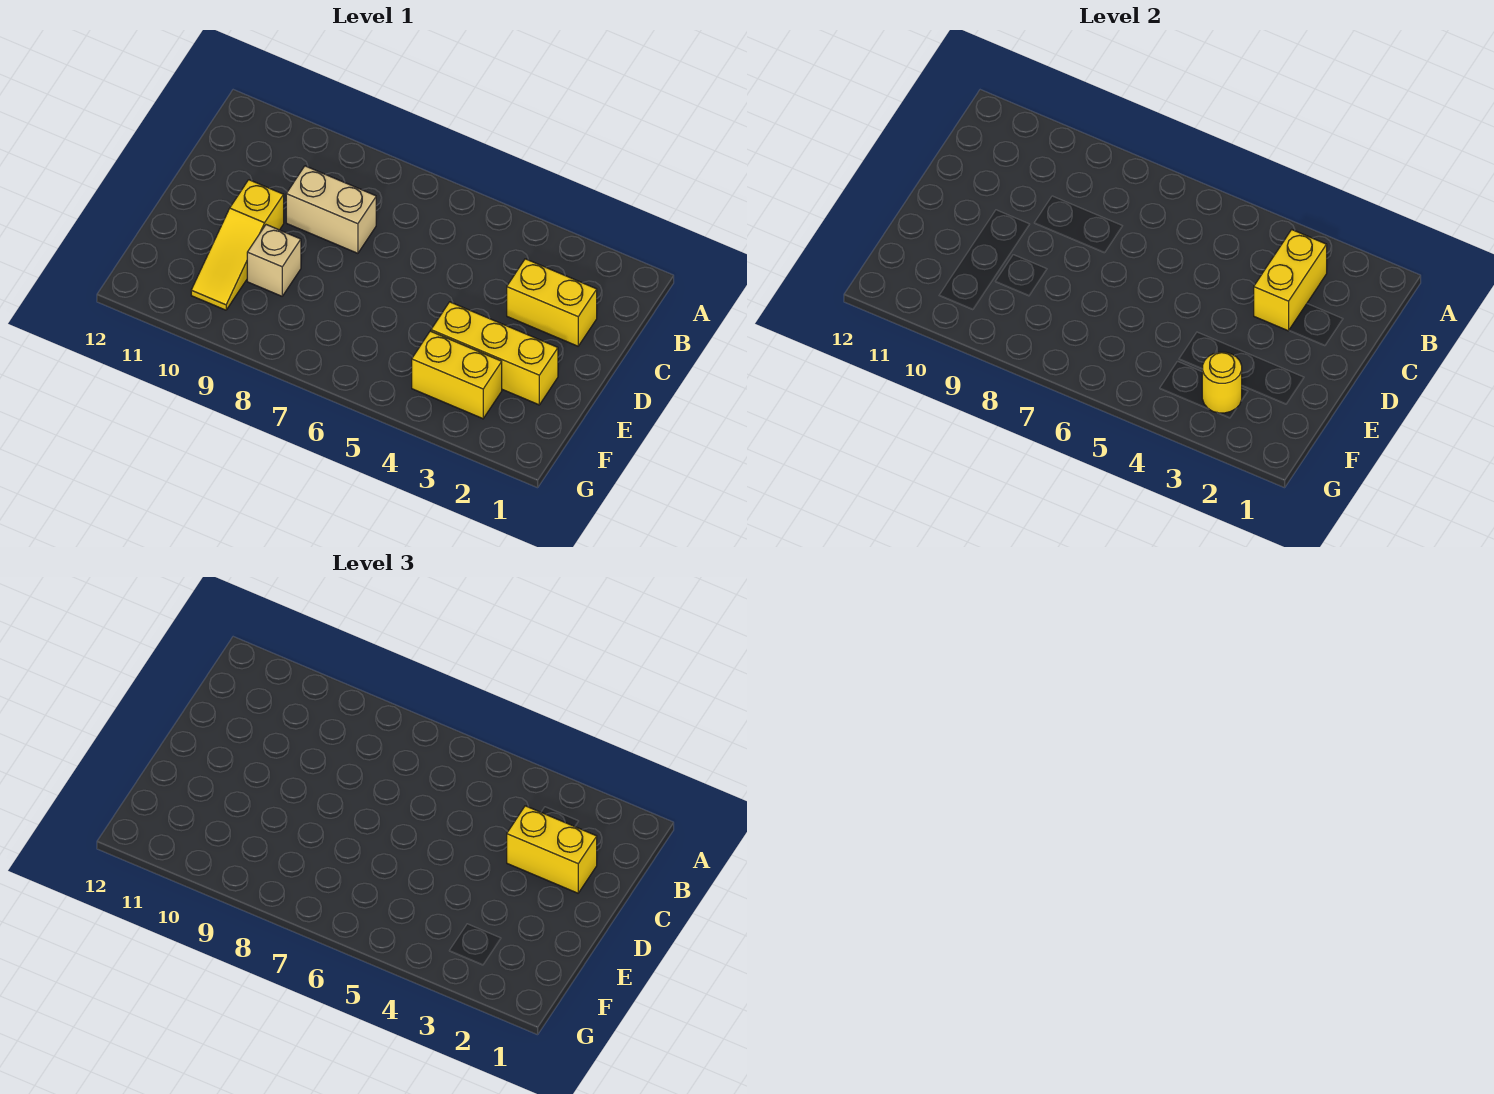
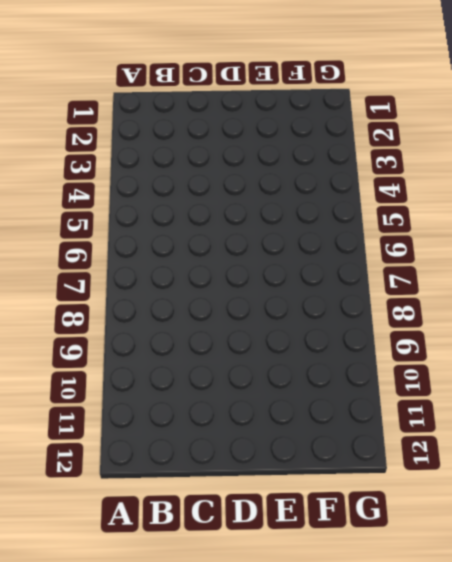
none -> yellow 1x2 brick [507,259,597,346]
none -> tan 1x2 brick [286,166,376,253]

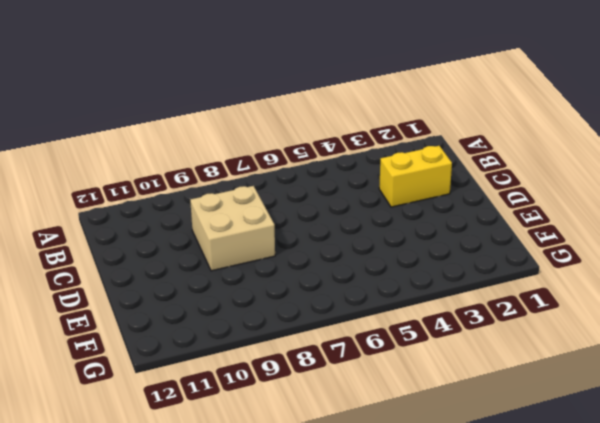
tan 2x2 brick [190,186,275,271] -> tan 1x2 brick [286,166,376,253]
none -> yellow 1x3 slope [191,180,284,310]
none -> yellow 1x3 brick [431,302,558,405]

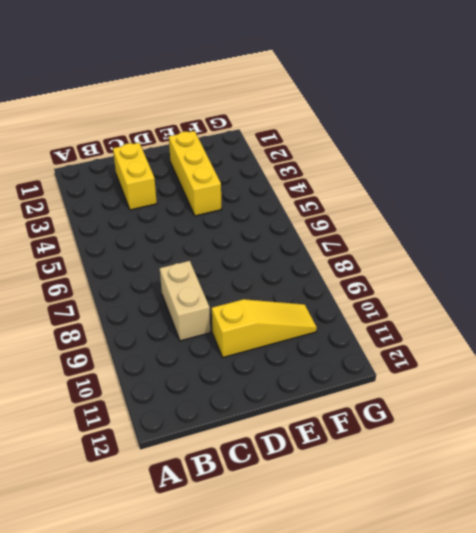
none -> tan 1x1 brick [247,225,301,296]
none -> yellow 1x2 brick [412,331,502,419]

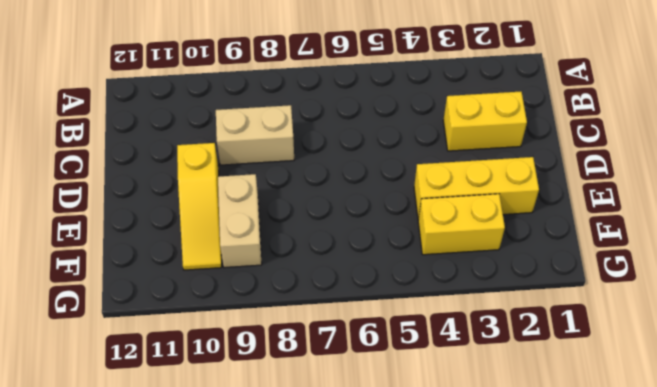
tan 1x2 brick [218,174,262,268] -> tan 1x1 brick [247,225,301,296]
none -> yellow 1x2 brick [1254,230,1327,331]
none -> yellow 1x1 round brick [1202,352,1242,413]

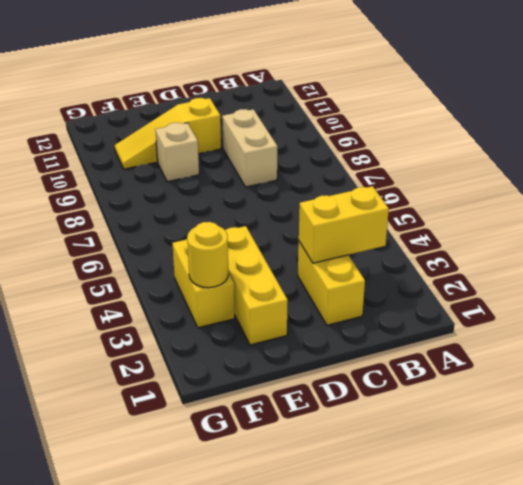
none -> yellow 1x2 brick [507,806,597,893]

